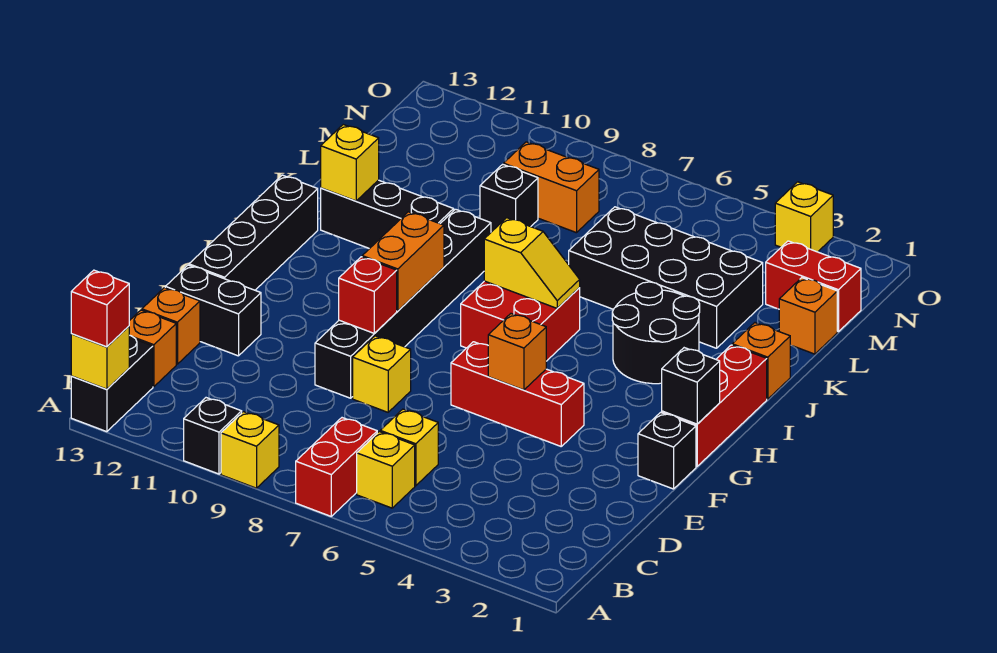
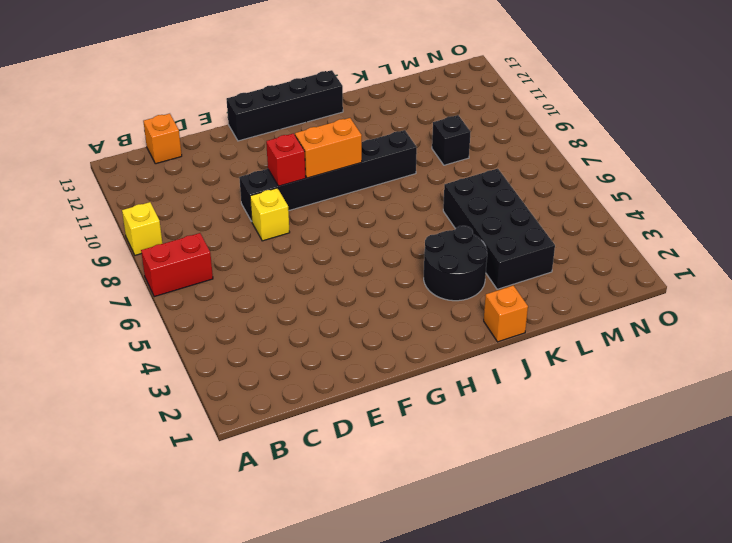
none -> black 1x1 brick [184,398,242,474]
none -> black 1x2 brick [71,335,153,432]
none -> yellow 1x1 brick [357,432,415,508]
none -> yellow 1x1 brick [380,409,438,486]

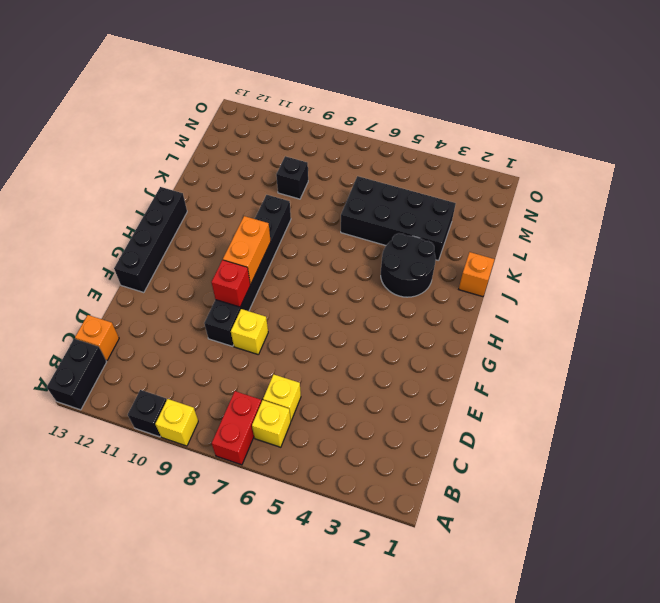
none -> orange 1x1 brick [142,288,200,364]
none -> black 1x2 brick [165,265,261,356]
none -> black 1x1 brick [638,412,696,489]
none -> red 1x3 brick [451,342,584,446]

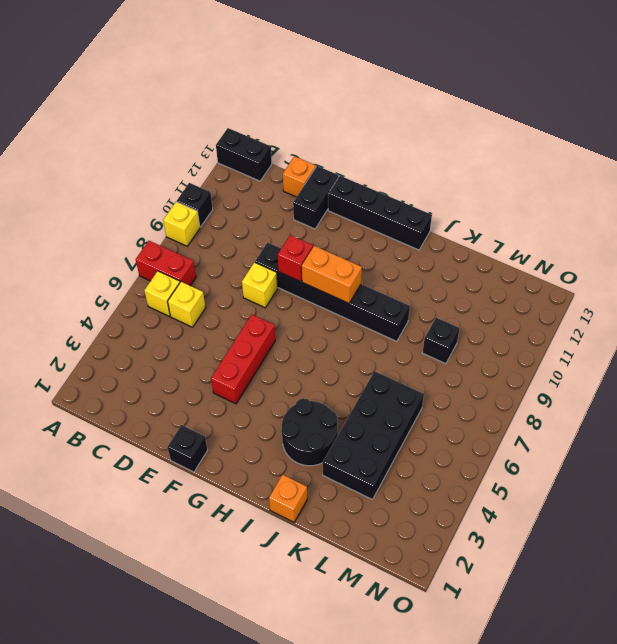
none -> orange 1x1 brick [129,310,176,387]
none -> red 1x3 brick [662,345,767,466]
none -> red 2x2 brick [461,281,580,361]
none -> black 1x3 brick [321,180,454,249]

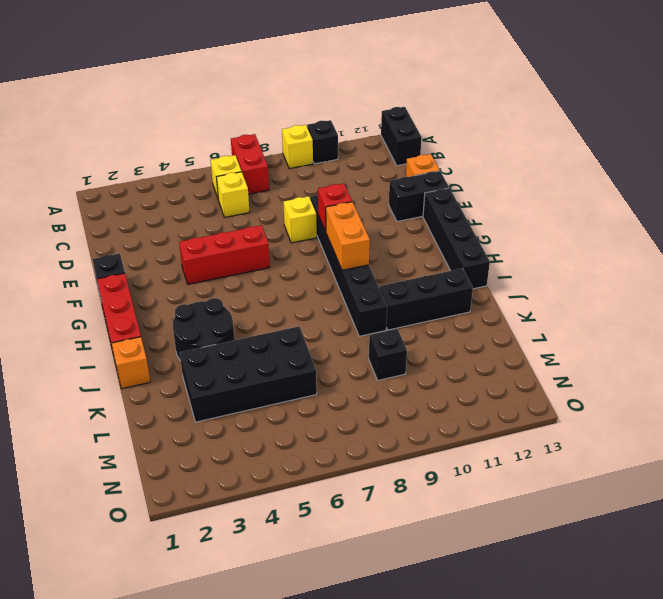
none -> orange 1x1 brick [129,310,176,387]
none -> red 2x2 brick [461,281,580,361]
none -> orange 1x1 brick [779,278,837,354]
none -> red 1x2 brick [766,241,861,332]

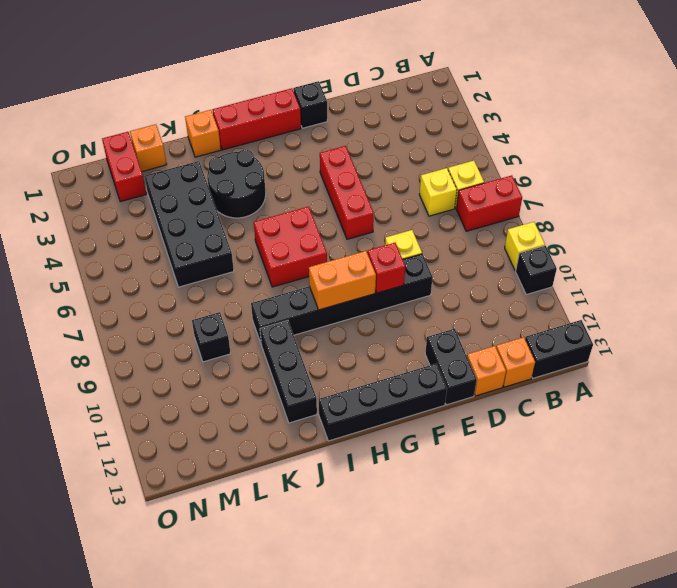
none -> orange 1x2 brick [504,142,599,233]
none -> yellow 1x1 brick [775,182,833,252]
none -> yellow 1x1 brick [71,326,129,389]
none -> orange 1x1 brick [488,314,546,390]

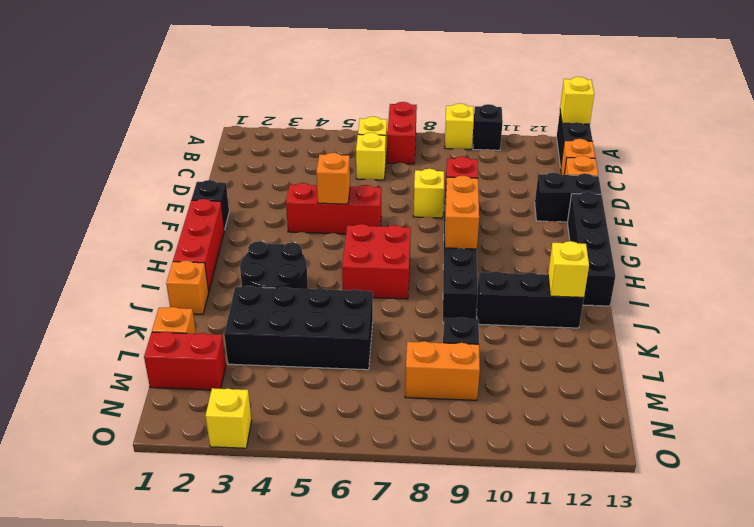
none -> black 1x1 brick [662,348,720,424]
none -> yellow 1x2 slope [484,218,580,308]
none -> red 1x1 brick [71,270,129,347]

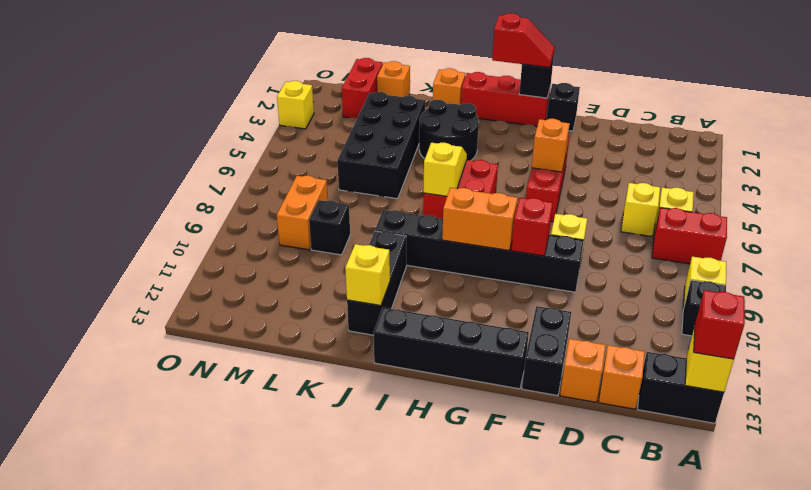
red 1x2 slope [492,13,555,68] -> none

